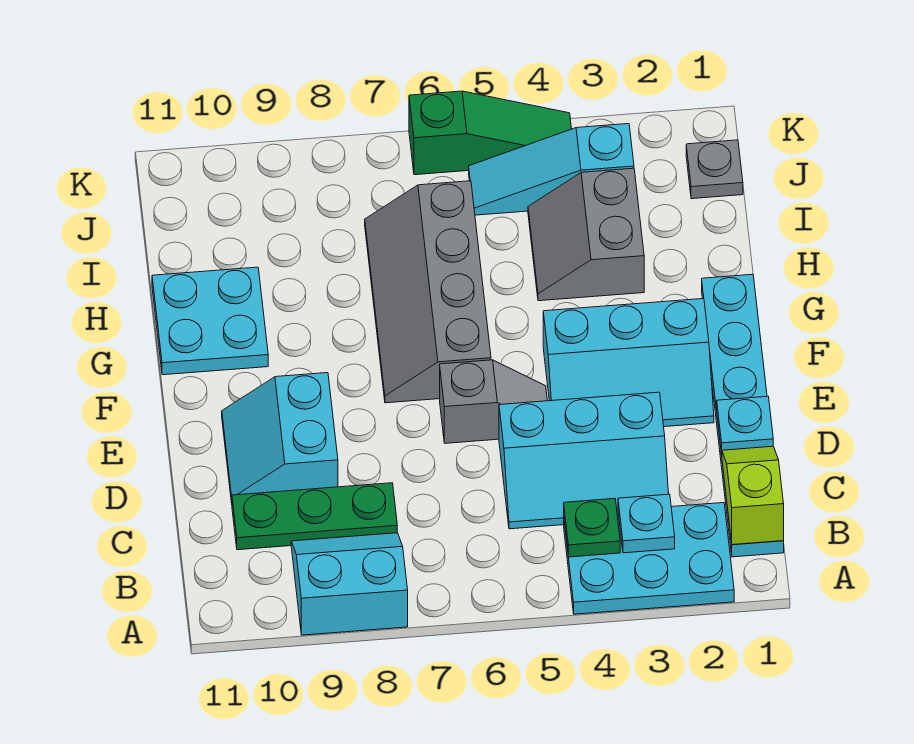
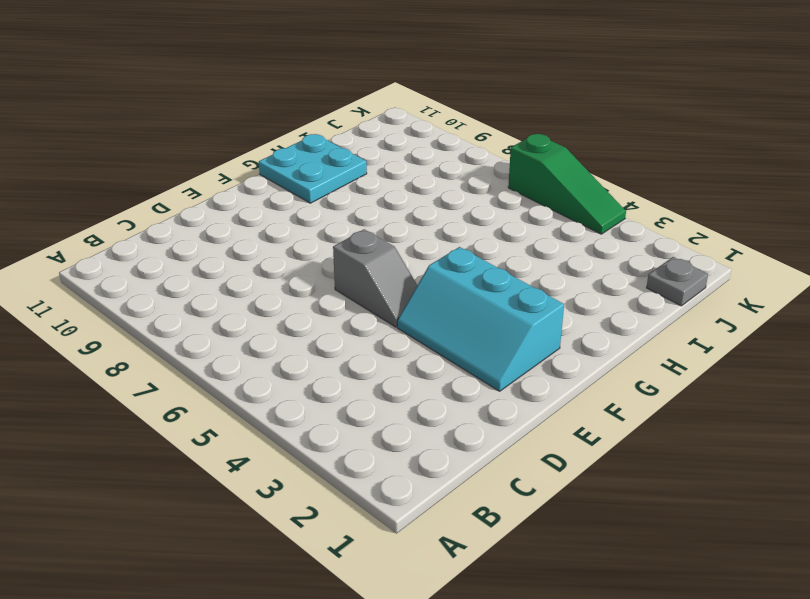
none -> cyan 2x3 plate [564,503,734,614]
none -> cyan 2x2 slope [291,533,408,635]
none -> cyan 1x6 plate [702,274,784,557]

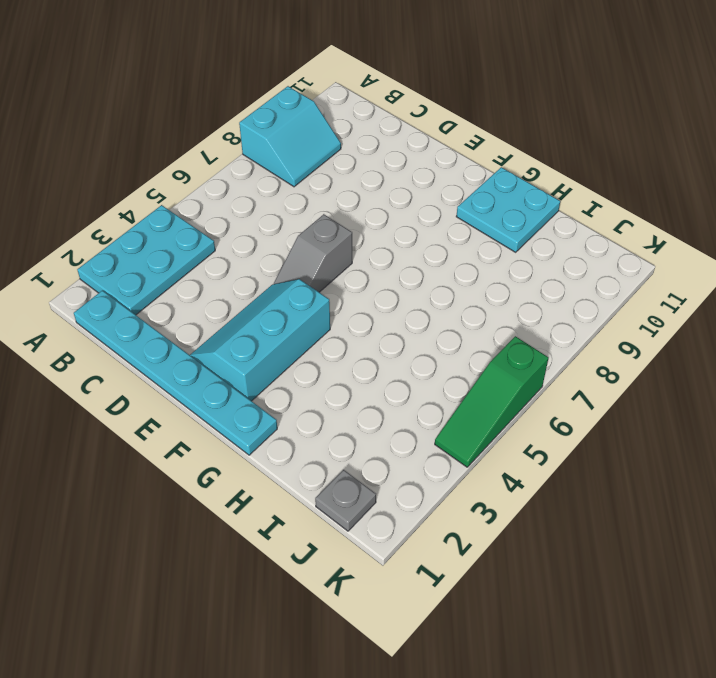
none -> cyan 2x3 slope [499,392,669,529]
none -> green 1x3 plate [232,483,397,550]
none -> cyan 2x2 slope [222,373,338,503]

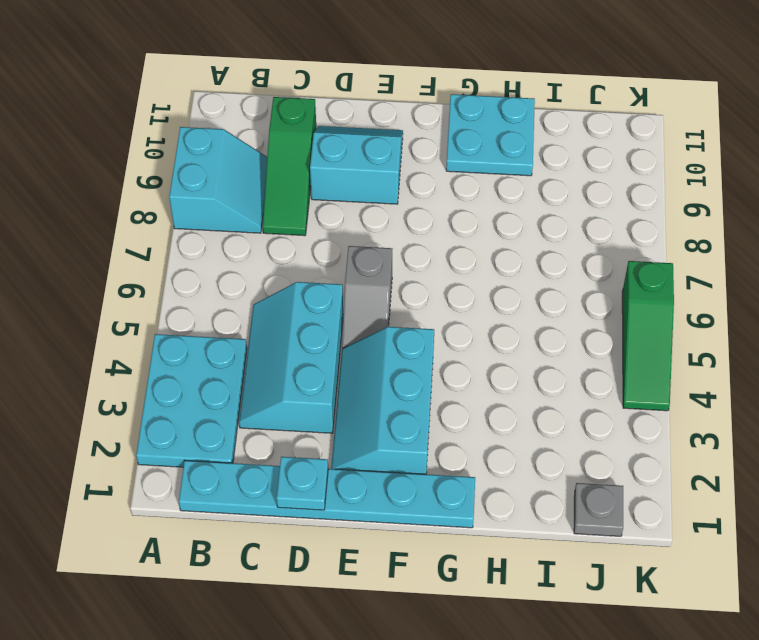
green 1x3 slope [263,97,316,236] -> green 1x3 plate [232,483,397,550]
none -> grey 2x4 slope [365,181,491,403]
none -> grey 2x2 slope [528,168,644,301]
none -> cyan 1x3 slope [469,124,634,215]

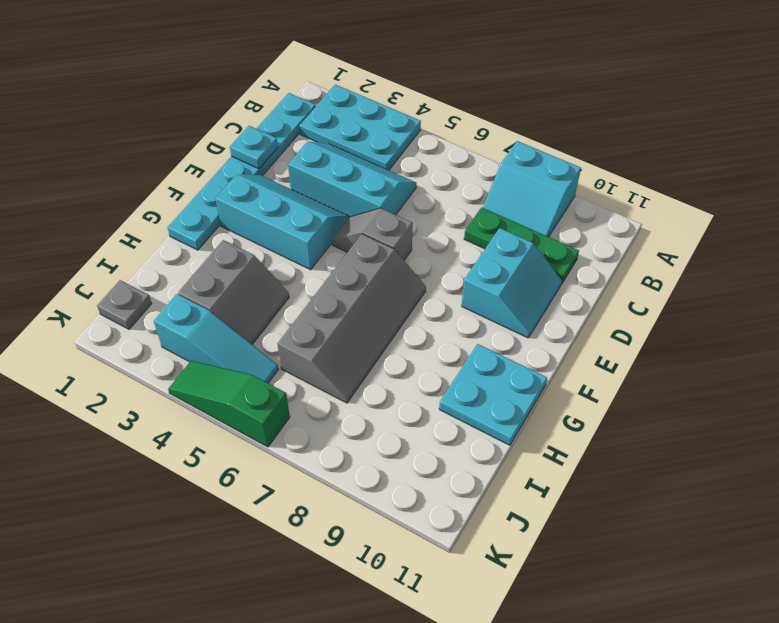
none -> lime 1x2 slope [722,446,784,545]
none -> cyan 1x1 plate [618,494,675,553]
none -> green 1x1 plate [564,499,620,557]

